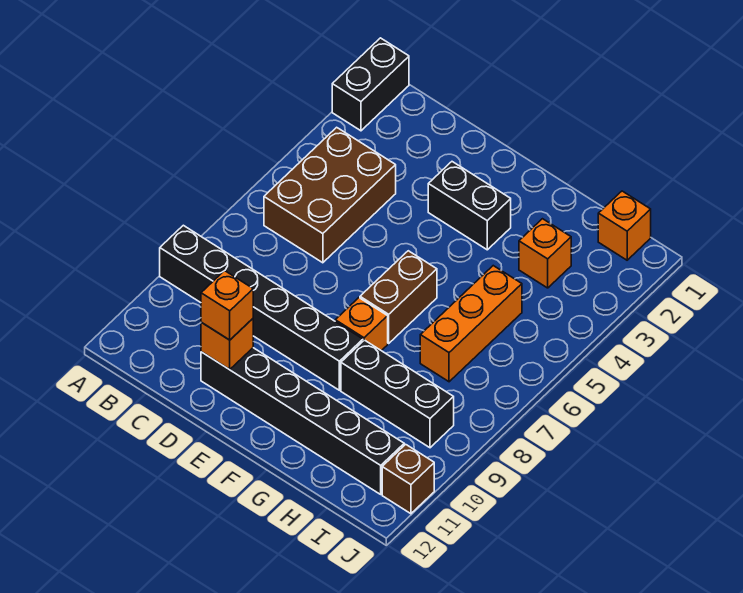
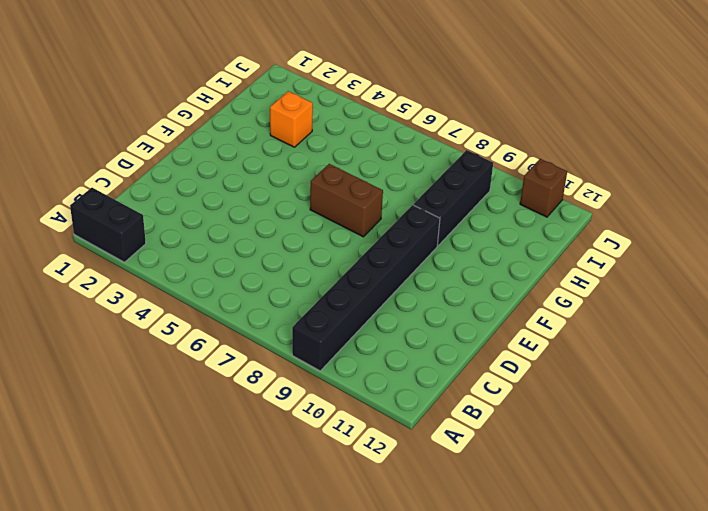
none -> brown 2x3 brick [264,127,396,263]
none -> black 1x6 brick [201,348,404,494]
none -> black 1x2 brick [428,162,511,250]

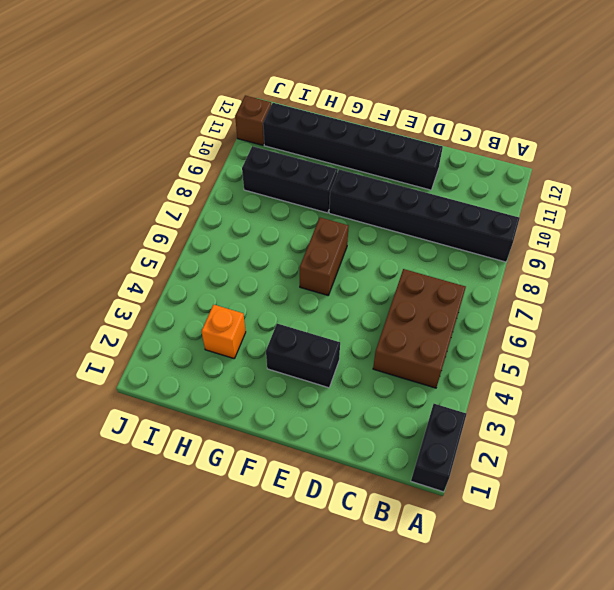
none -> orange 1x1 brick [335,298,388,351]
none -> orange 1x3 brick [420,266,522,382]
none -> orange 1x1 brick [598,191,651,260]

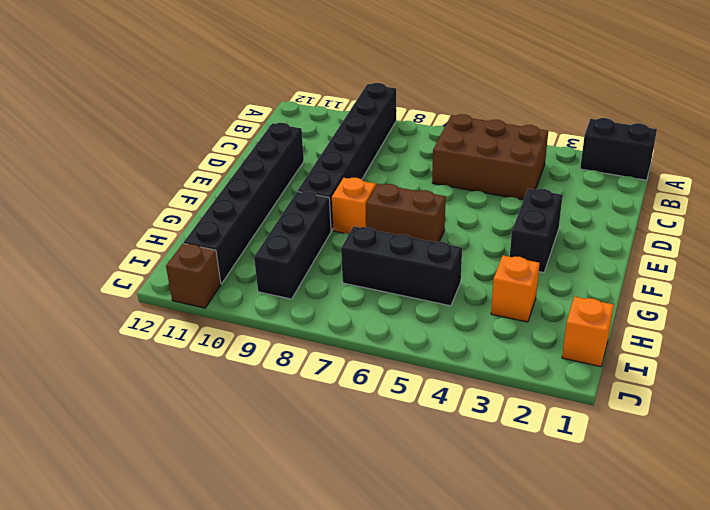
black 1x3 brick [341,226,462,306] -> orange 1x3 brick [420,266,522,382]
none -> orange 1x1 brick [201,319,253,369]
none -> orange 1x1 brick [201,271,253,340]

